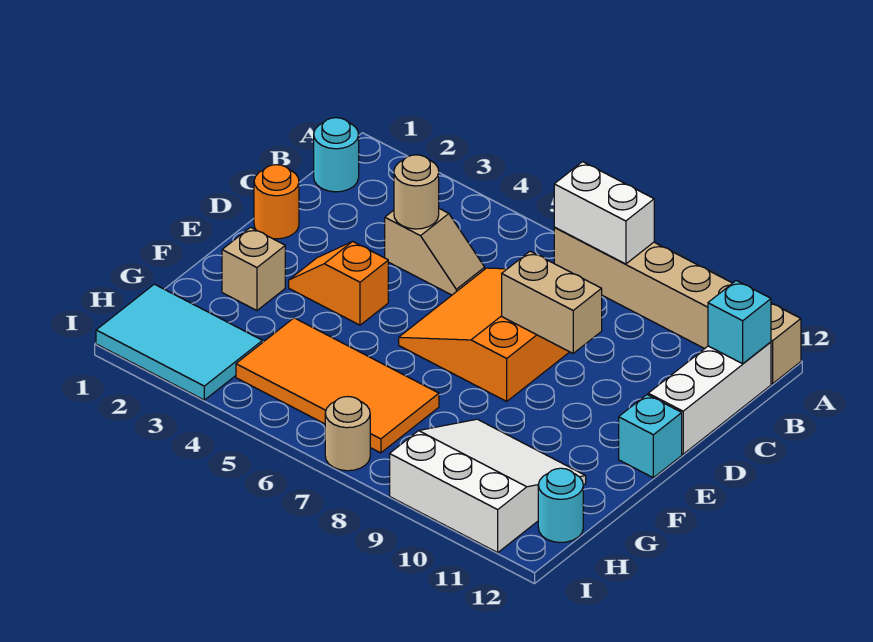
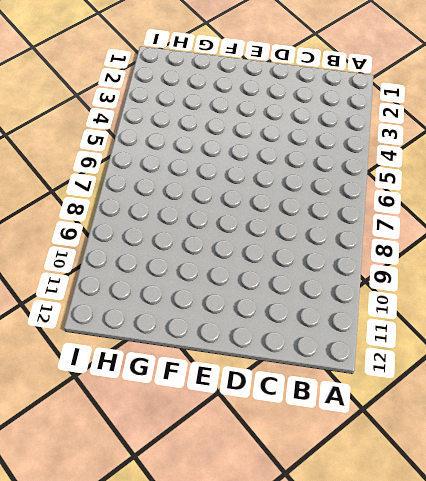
none -> tan 1x6 brick [554,228,801,384]
none -> cyan 1x1 round brick [314,118,359,192]
none -> white 1x3 brick [648,342,771,454]

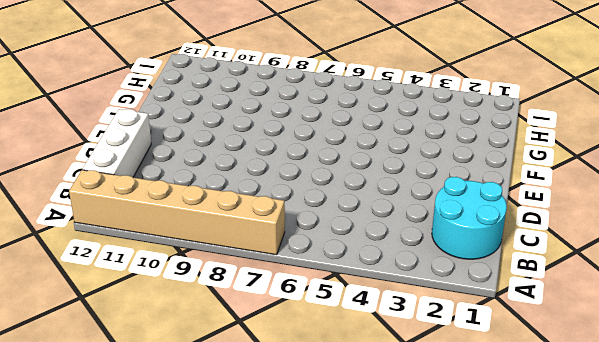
cyan 2x2 round brick [432,177,507,259] -> cyan 1x1 round brick [314,118,359,192]
none -> tan 1x2 slope [385,209,485,295]
none -> orange 3x3 slope [399,268,569,401]
none -> orange 1x1 round brick [254,165,299,239]

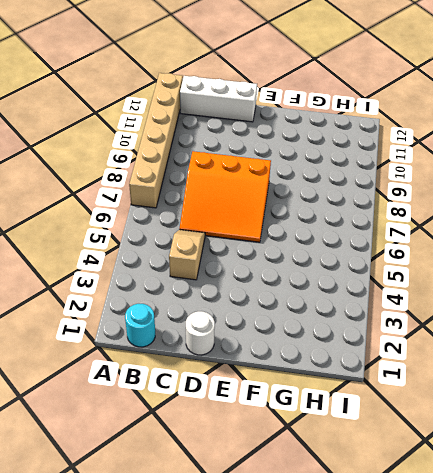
white 1x1 round brick [186,311,215,355] -> orange 1x1 round brick [254,165,299,239]
none -> orange 1x2 slope [289,241,388,325]
none -> cyan 1x1 brick [619,395,682,478]
none -> tan 1x1 brick [222,227,285,311]

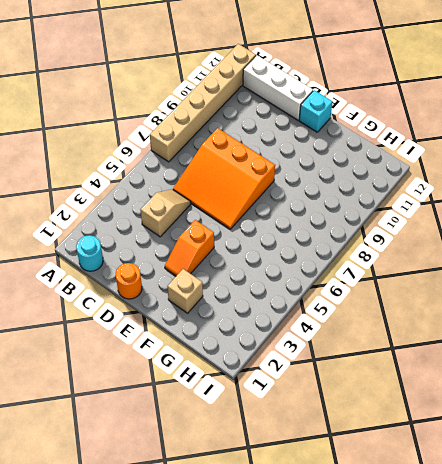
none -> orange 2x4 tile [236,318,439,453]
none -> white 3x3 slope [390,419,586,553]
none -> cyan 2x3 tile [96,284,263,400]

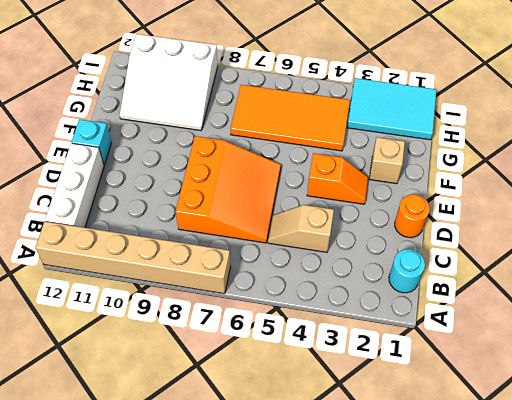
none -> cyan 1x1 round brick [538,468,583,543]
none -> tan 1x1 round brick [325,397,370,471]
none -> white 1x2 brick [554,162,654,264]

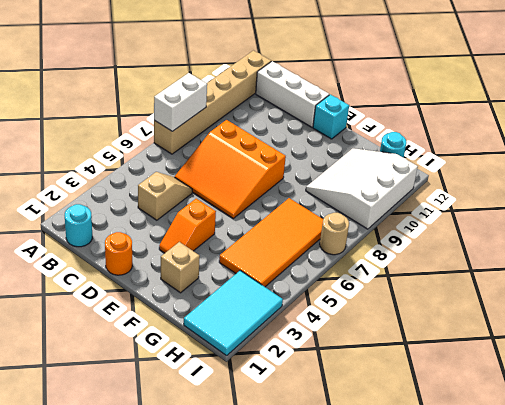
none -> cyan 1x1 brick [708,281,771,364]
none -> tan 1x1 round brick [394,155,439,229]
none -> tan 1x2 brick [502,251,602,353]

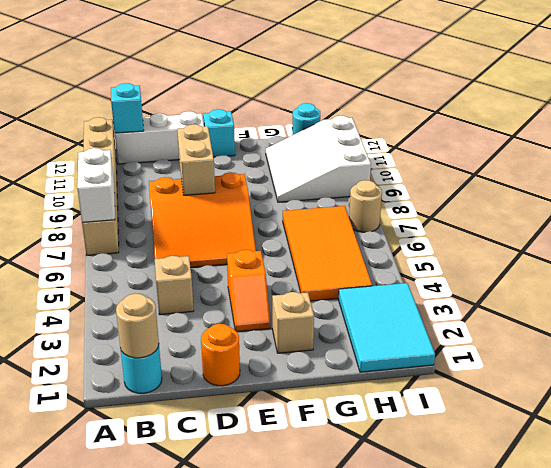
tan 1x1 round brick [116,294,159,358] -> tan 1x1 round brick moved to [394,155,439,229]

